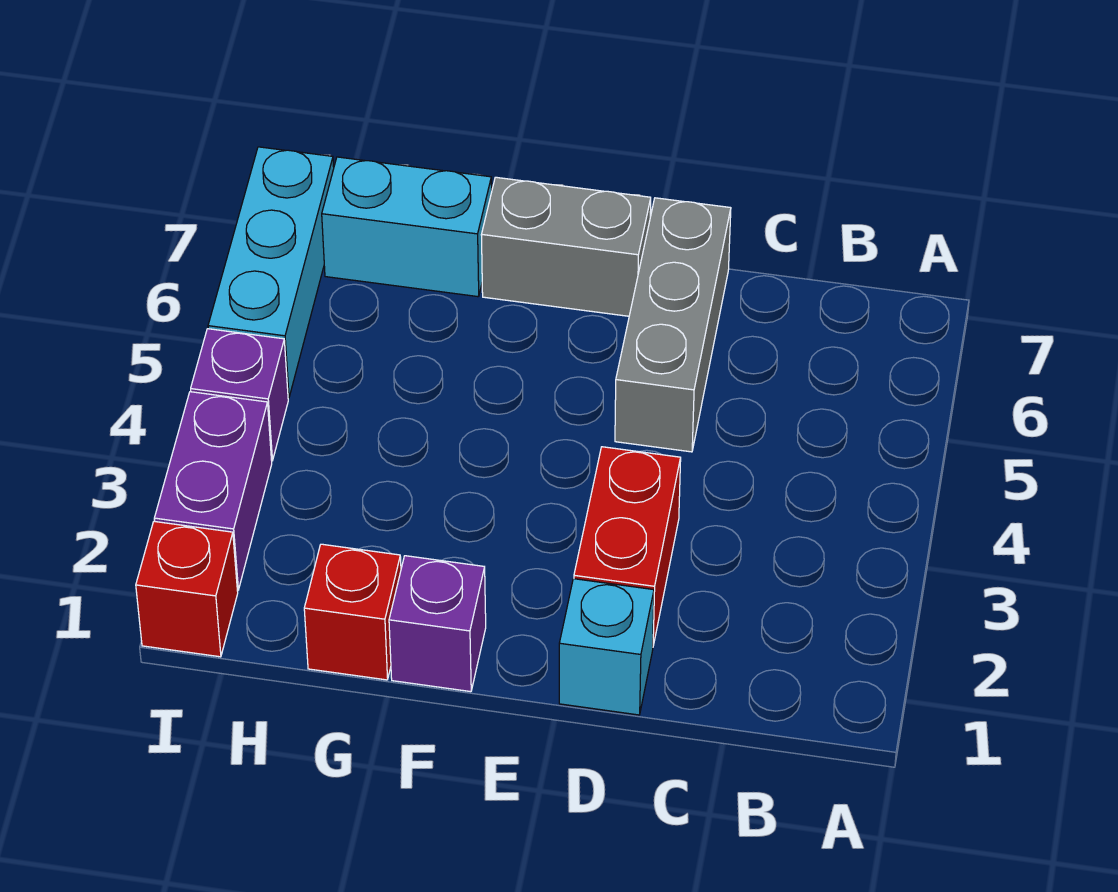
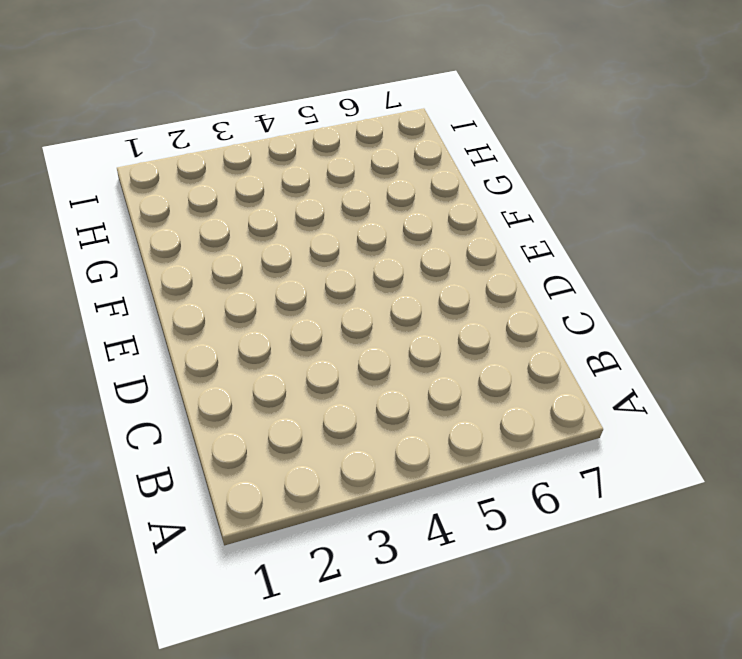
none -> cyan 1x1 brick [559,579,654,715]
none -> red 1x2 brick [574,447,681,645]

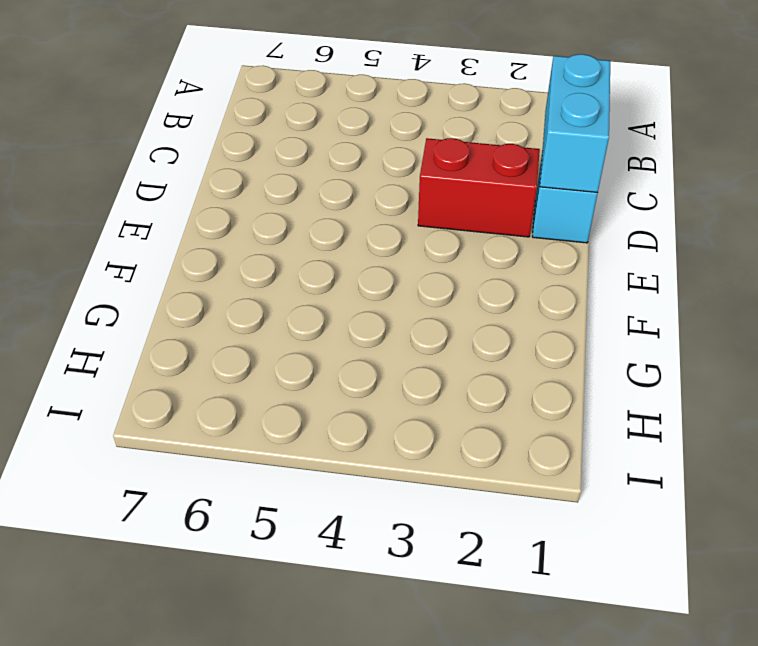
cyan 1x2 brick [540,54,610,193] -> cyan 1x2 brick moved to [322,157,492,297]
none -> grey 1x3 brick [615,198,731,452]
none -> grey 1x2 brick [481,177,651,316]

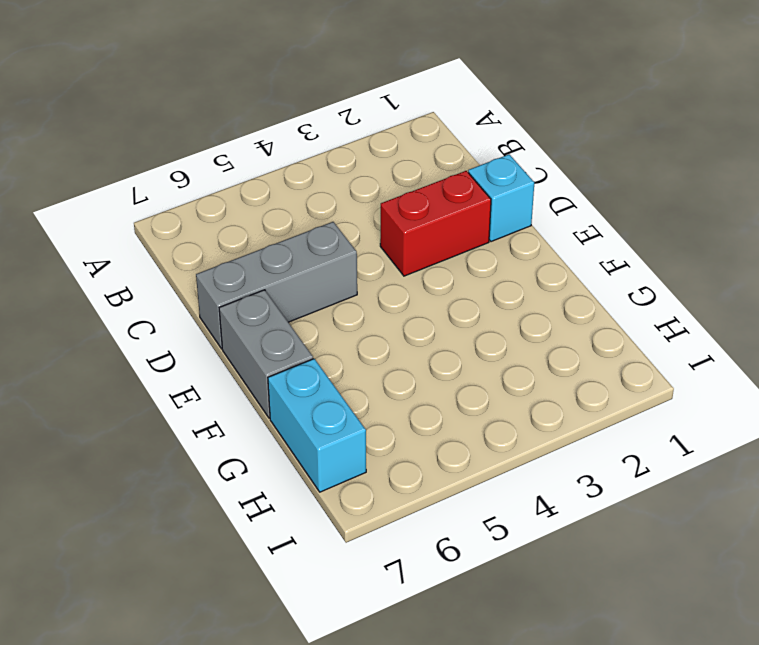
none -> purple 1x1 brick [389,556,486,692]
none -> red 1x1 brick [304,544,401,680]

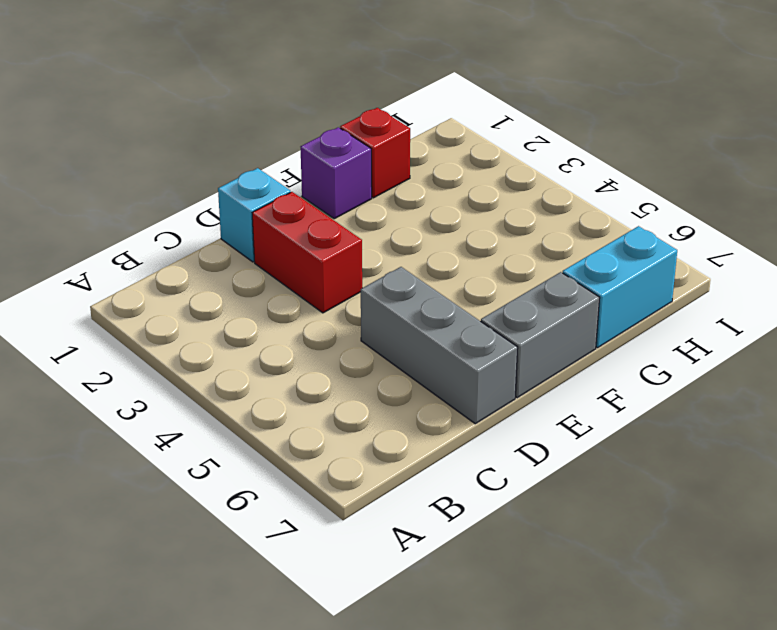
none -> red 1x1 brick [136,521,238,657]
none -> purple 1x2 brick [154,392,272,590]

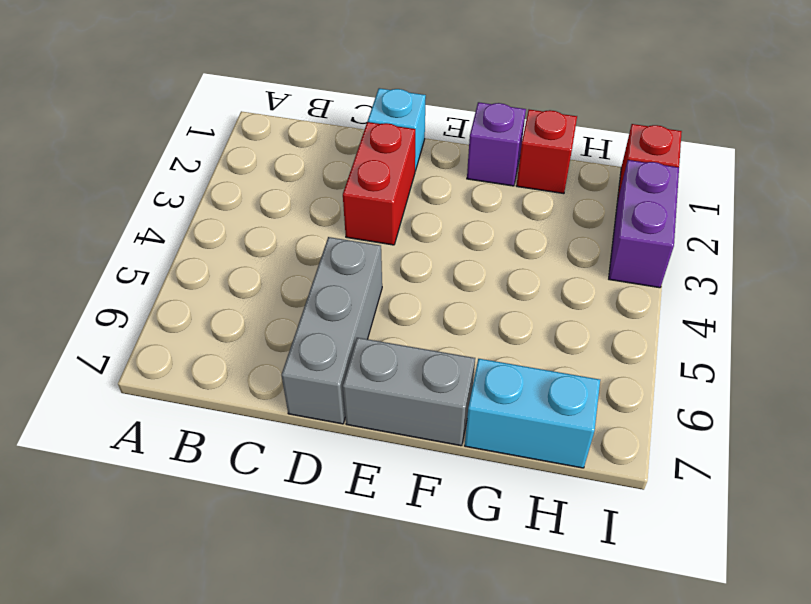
none -> purple 1x1 brick [191,329,288,461]
none -> cyan 1x3 brick [208,147,334,398]

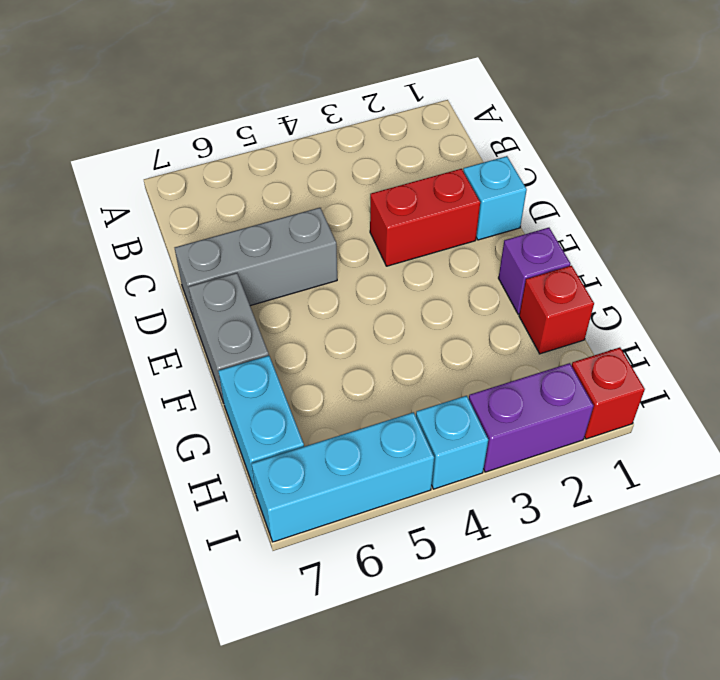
cyan 1x1 brick [416,396,488,489] -> purple 1x1 brick [191,329,288,461]

